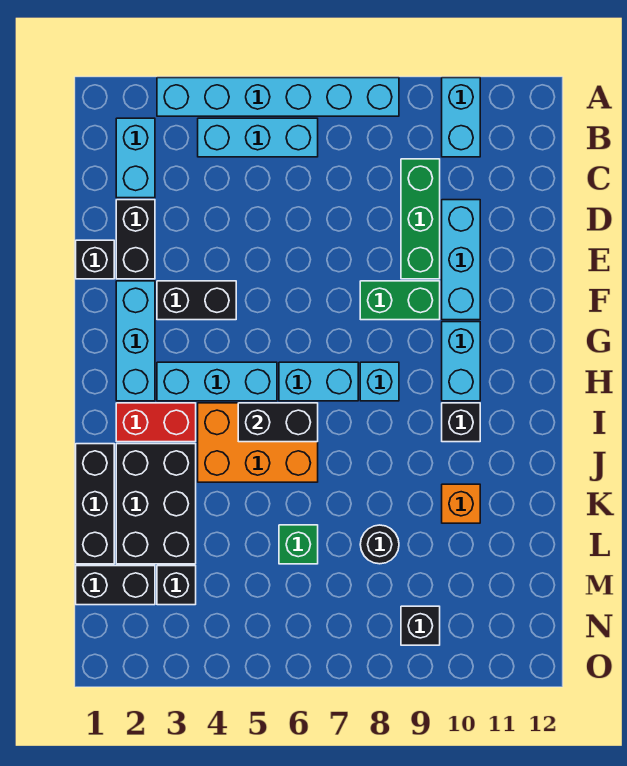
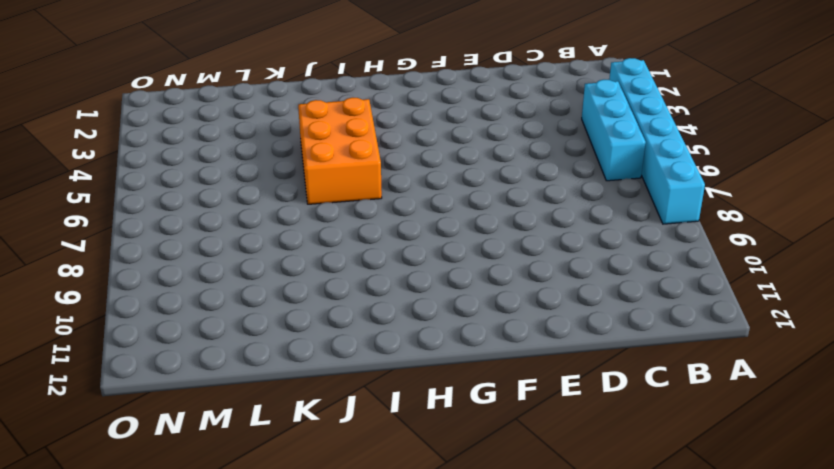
none -> cyan 1x2 brick [442,78,480,157]
none -> cyan 1x2 brick [116,118,155,198]
none -> green 1x3 brick [401,159,440,279]

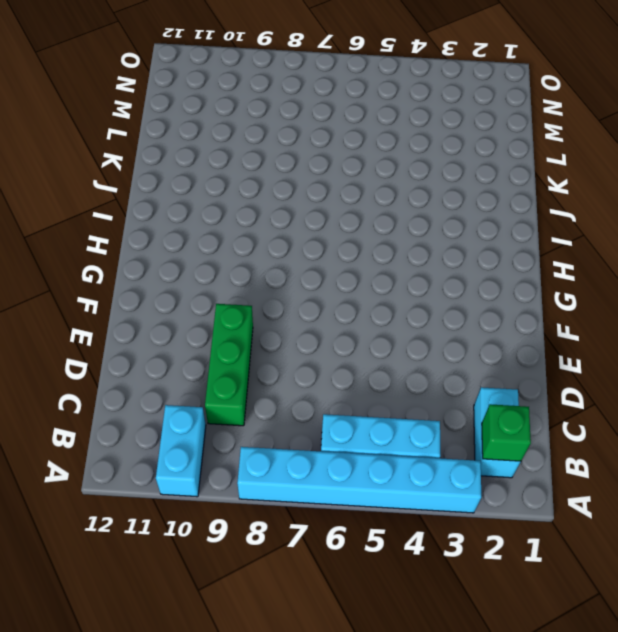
green 1x1 brick [482,404,531,461] -> green 1x1 brick moved to [279,525,318,564]
none -> black 1x2 brick [116,200,155,279]
none -> cyan 1x3 brick [442,200,480,320]
none -> black 1x1 brick [76,240,114,279]

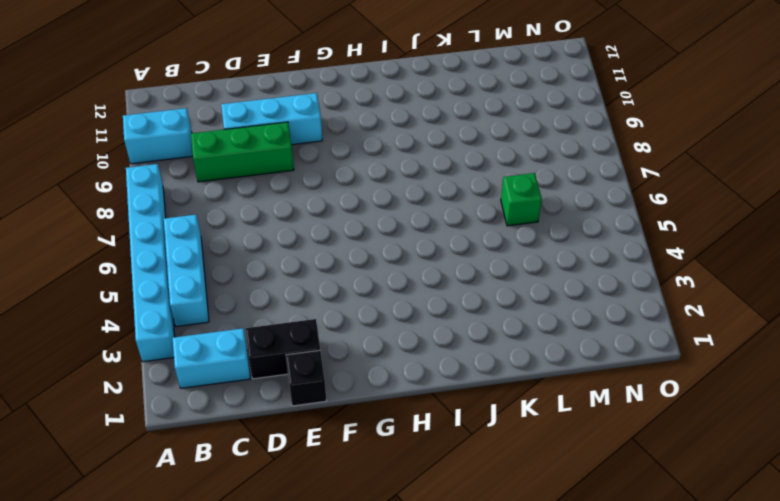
none -> cyan 1x3 brick [116,281,155,401]
none -> black 1x2 brick [157,281,236,320]
none -> green 1x2 brick [360,281,440,320]

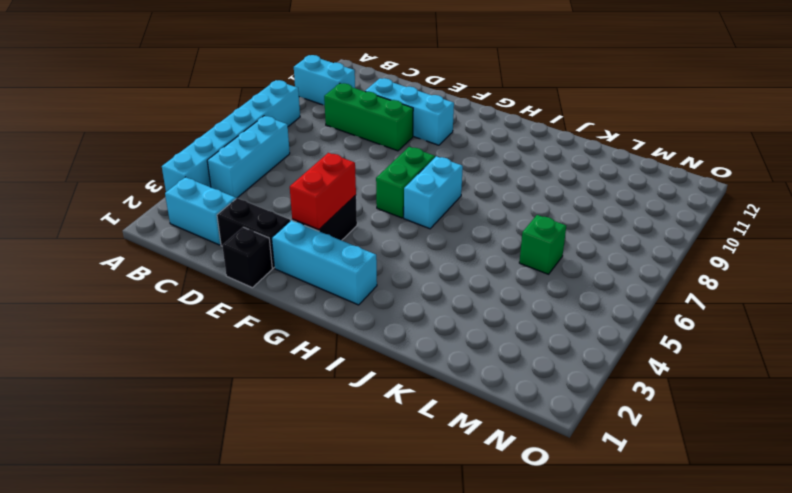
red 1x2 brick [290,153,356,230] -> red 1x2 brick moved to [116,403,196,442]
green 1x2 brick [376,147,435,218] -> green 1x2 brick moved to [360,281,440,320]
none -> cyan 1x2 brick [442,322,480,401]
none -> cyan 1x3 brick [157,362,277,401]
none -> cyan 1x1 brick [360,362,399,401]

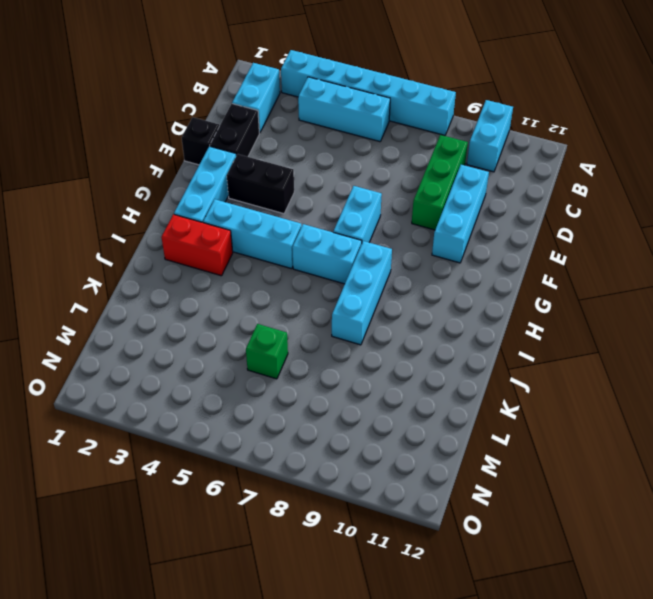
cyan 1x2 brick [333,186,382,242] -> cyan 1x2 brick moved to [442,322,480,401]
cyan 1x3 brick [332,241,392,345] -> cyan 1x1 brick [360,362,399,401]
none -> green 1x2 brick [360,281,440,320]
none -> orange 2x3 brick [198,403,318,482]
none -> black 1x1 brick [442,403,480,442]

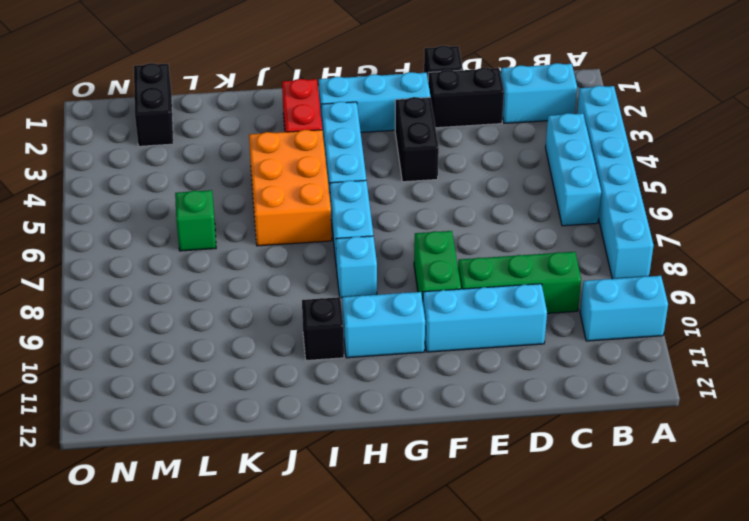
none -> black 1x3 brick [76,444,114,564]
none -> black 2x3 brick [116,444,196,564]
none -> orange 1x1 brick [442,484,480,523]

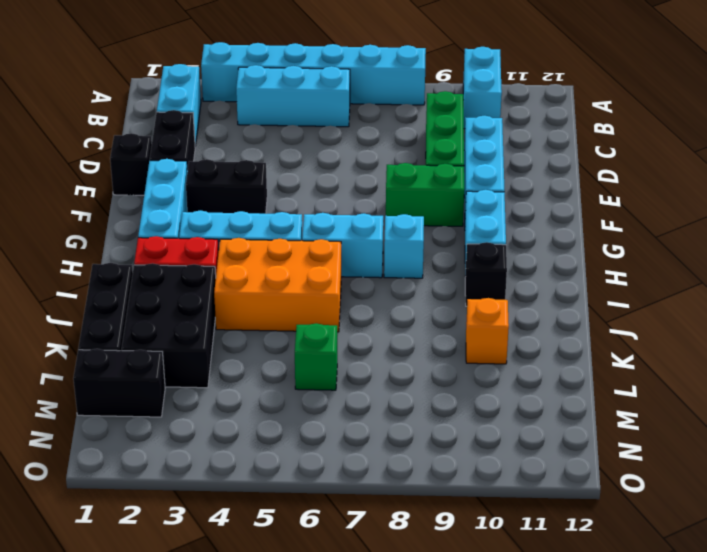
none -> black 1x1 round brick [360,525,399,564]
none -> black 1x1 brick [157,566,196,605]
none -> black 1x1 brick [401,606,440,645]

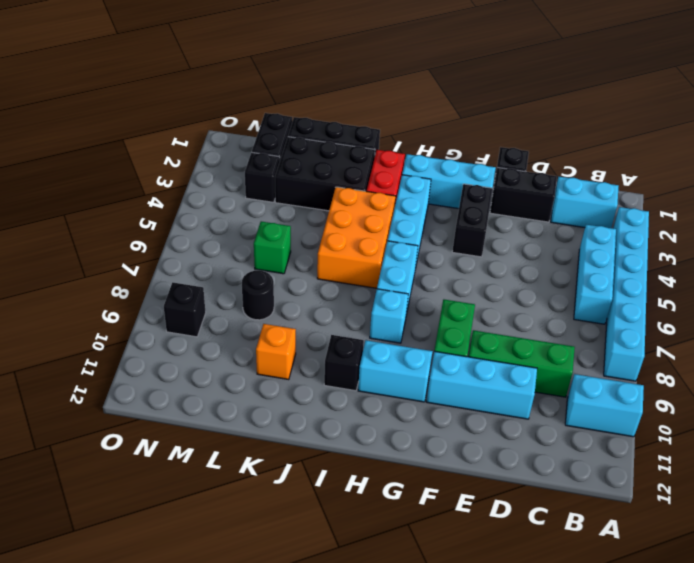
none -> black 1x2 brick [238,403,318,442]

